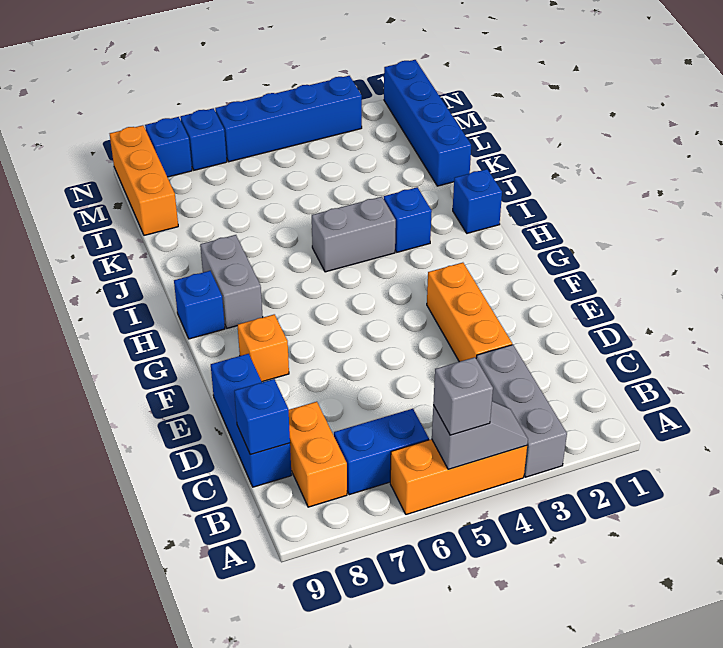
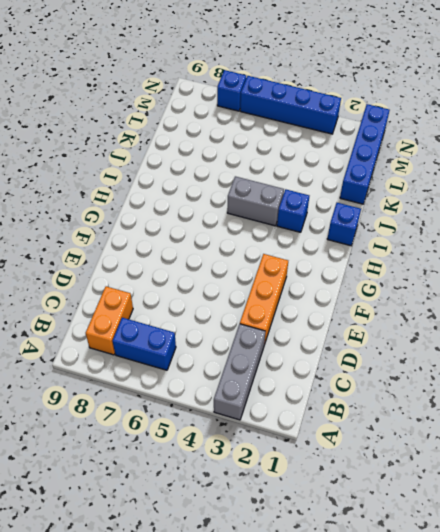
none -> orange 1x3 brick [390,439,527,515]
none -> blue 1x3 brick [211,354,291,487]
none -> orange 1x1 brick [237,314,289,382]

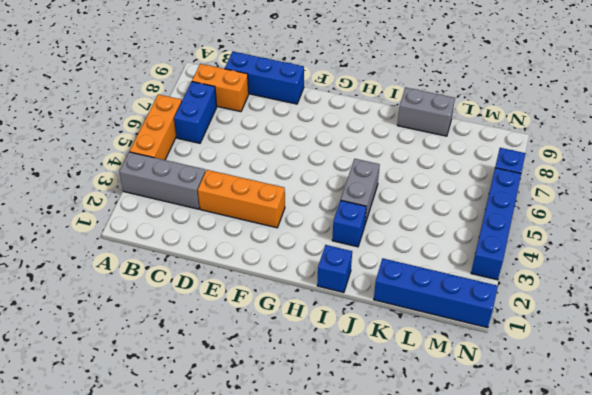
grey 1x2 brick [398,87,455,136] -> grey 1x2 brick moved to [200,235,263,328]
none -> orange 1x1 brick [237,314,289,382]
none -> blue 1x1 brick [174,271,225,339]
none -> orange 1x3 brick [110,125,178,235]

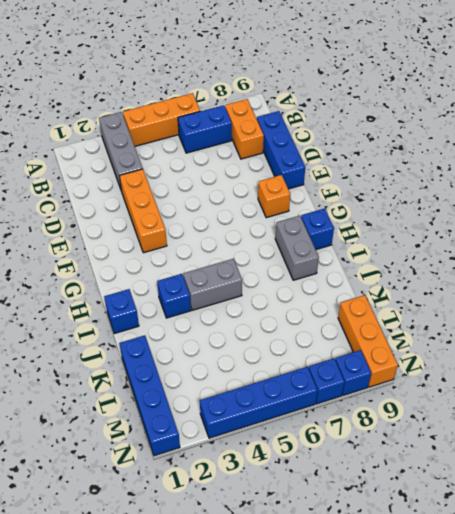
none -> grey 1x2 slope [432,401,528,469]
none -> blue 1x1 brick [234,379,290,455]
none -> grey 1x1 brick [433,357,493,435]

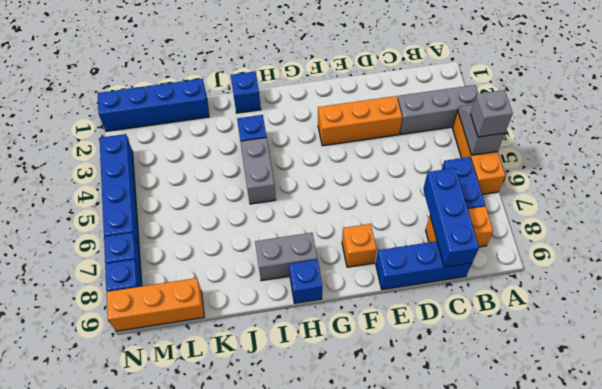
blue 1x3 brick [423,168,479,267] -> blue 1x1 brick [234,379,290,455]

